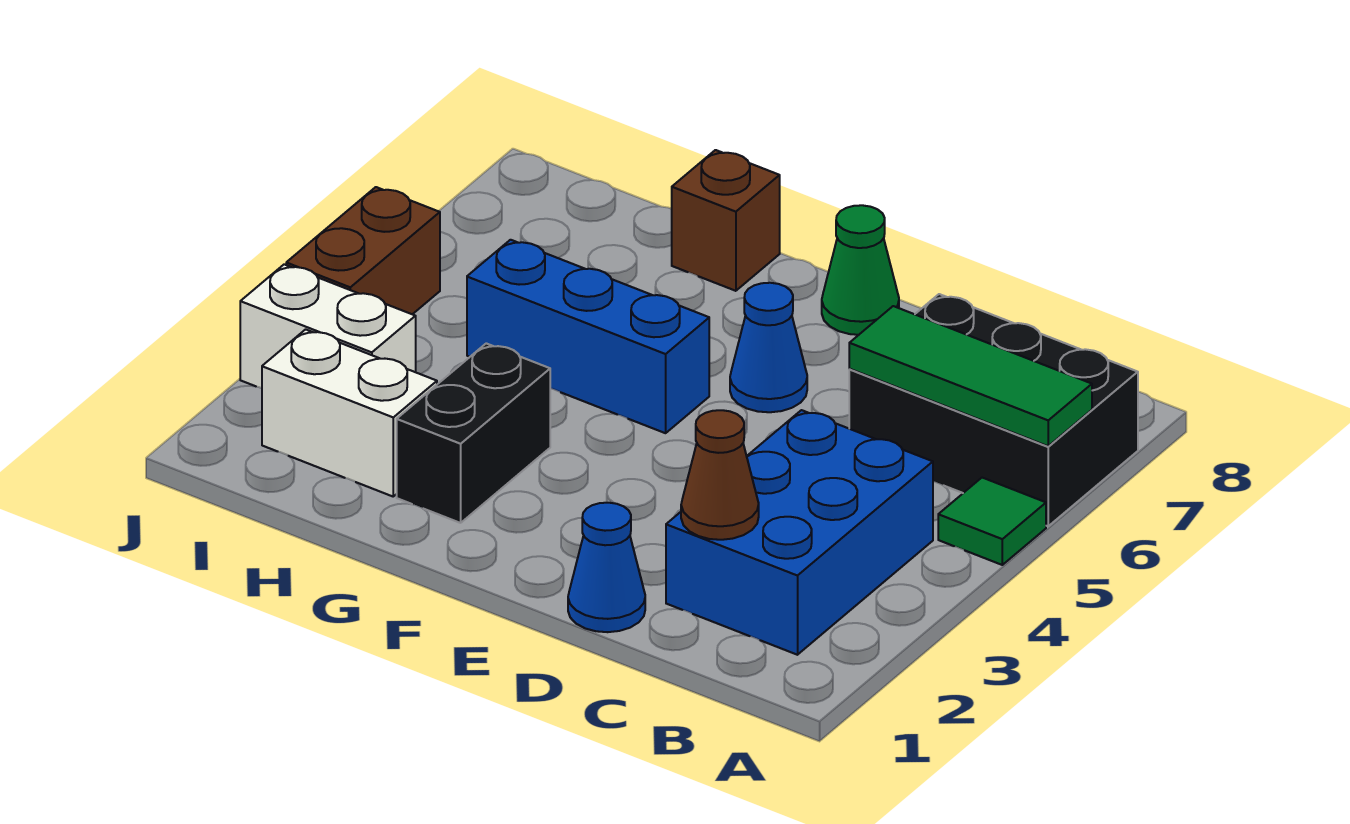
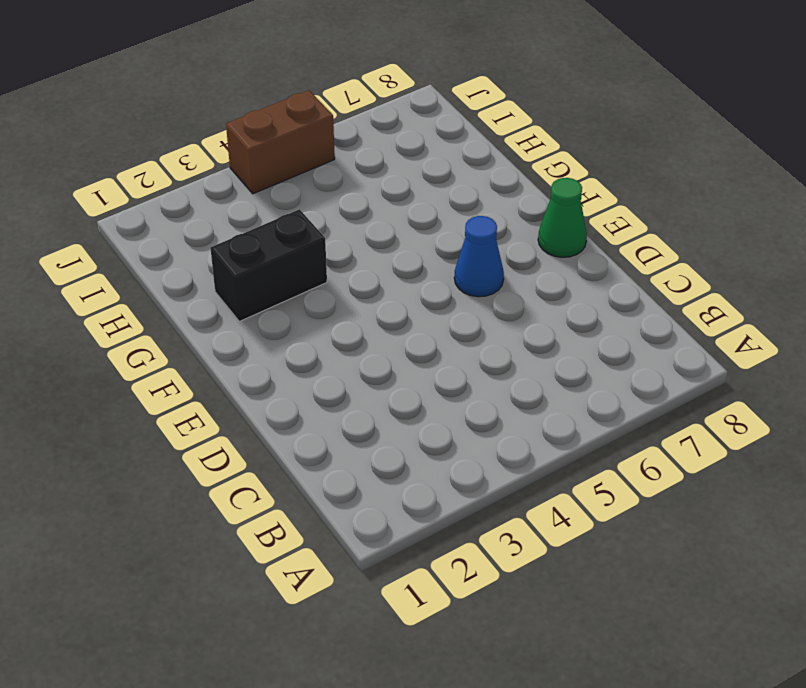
none -> green 1x1 tile [938,478,1046,565]
none -> black 2x3 brick [849,294,1138,526]
none -> blue 2x3 brick [666,410,933,655]

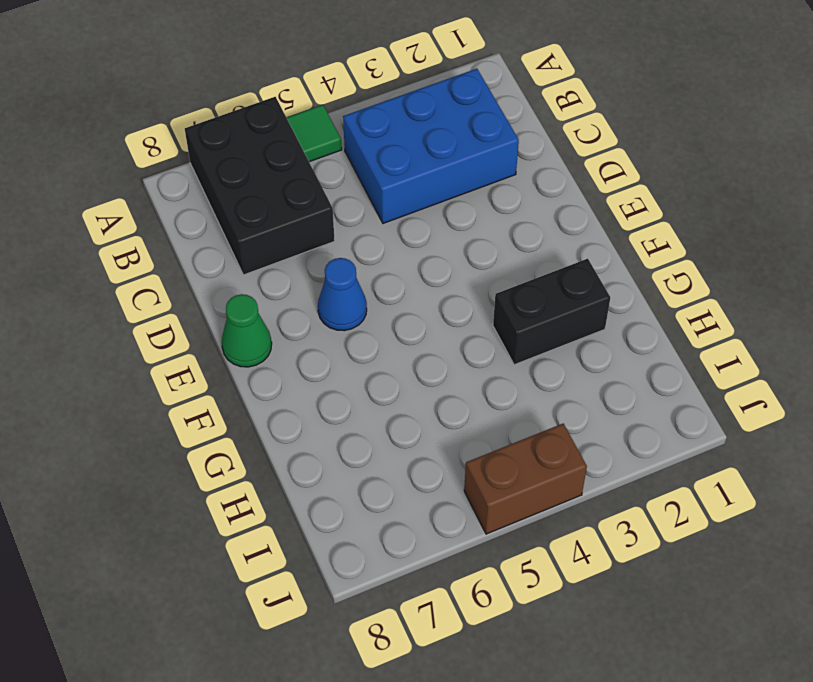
none -> blue 1x1 cone [568,503,645,632]
none -> blue 1x3 brick [467,240,709,433]
none -> brown 1x1 brick [672,150,780,291]

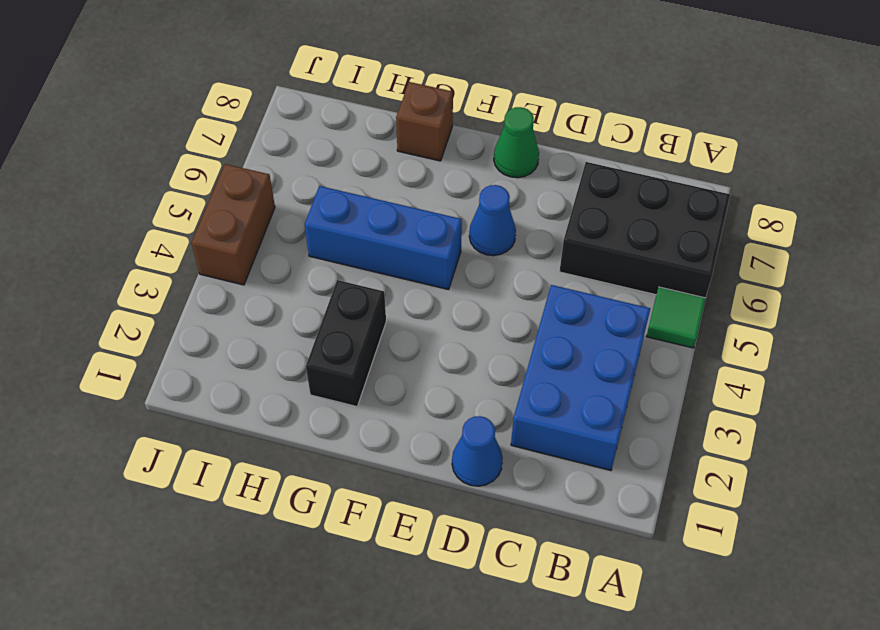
none -> white 1x2 brick [262,329,437,496]
none -> white 1x2 brick [240,264,416,388]
none -> green 1x3 tile [849,306,1092,446]

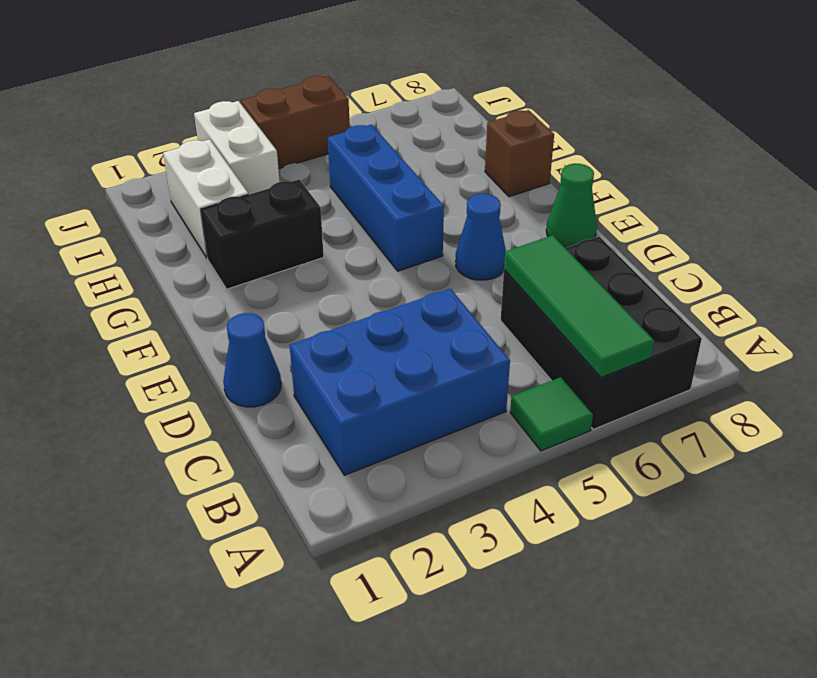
none -> brown 1x1 cone [681,410,759,540]

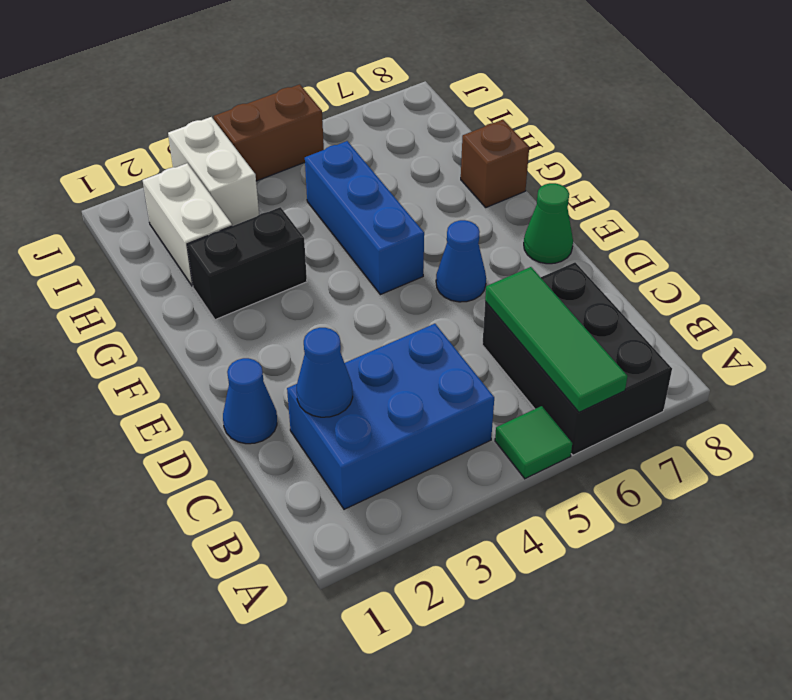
blue 1x1 cone [297,328,353,417] -> brown 1x1 cone [681,410,759,540]

